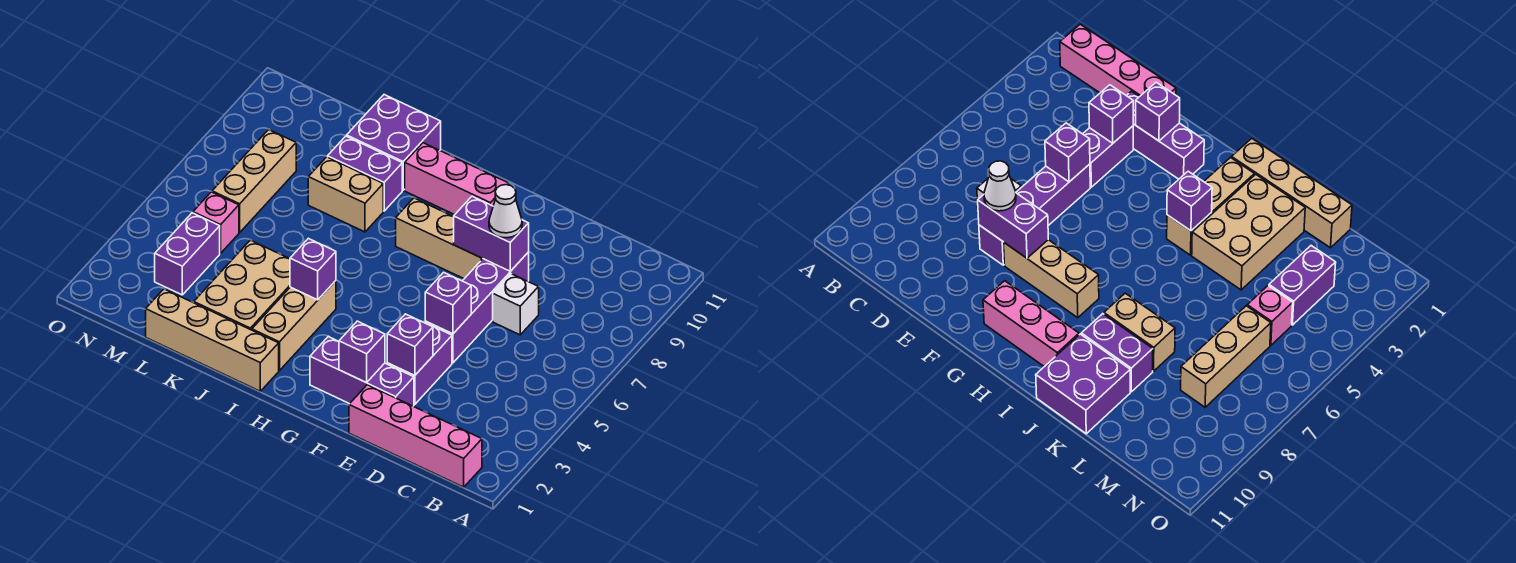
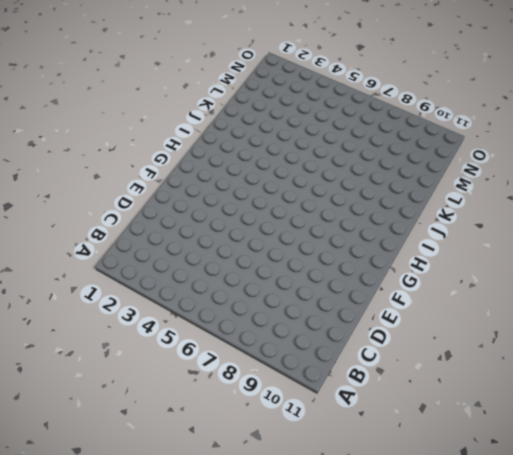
none -> pink 1x4 brick [349,385,482,487]
none -> white 1x1 brick [493,274,539,335]
none -> purple 1x3 brick [310,337,414,406]

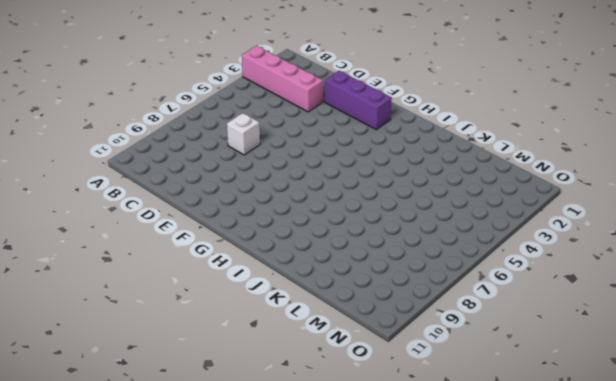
pink 1x4 brick [242,46,323,112] -> pink 1x4 brick moved to [349,385,482,487]
none -> purple 1x2 brick [387,322,452,405]
none -> purple 1x4 brick [425,252,529,363]
none -> tan 1x3 brick [396,198,483,279]

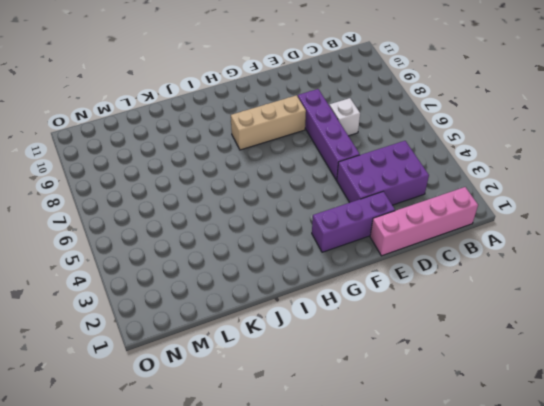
purple 2x3 brick [337,141,429,205] -> purple 1x2 brick [387,322,452,405]
none -> pink 1x3 brick [405,143,509,215]
none -> tan 1x4 brick [146,289,279,391]
none -> tan 1x3 brick [252,281,336,371]

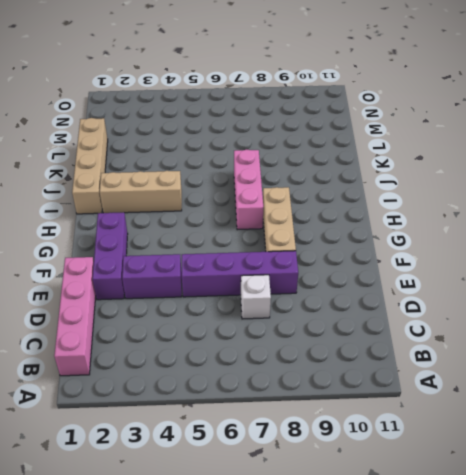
pink 1x3 brick [234,149,263,230] -> pink 1x3 brick moved to [405,143,509,215]
none -> tan 2x3 brick [194,240,290,330]
none -> tan 1x2 brick [308,157,383,232]
none -> purple 1x2 brick [328,136,402,211]

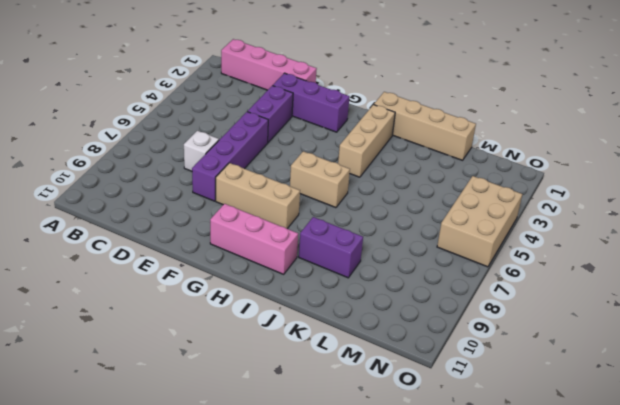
tan 1x2 brick [290,151,350,208] -> tan 1x2 brick moved to [308,157,383,232]
tan 2x3 brick [437,176,522,267] -> tan 2x3 brick moved to [194,240,290,330]
none -> purple 2x2 brick [347,95,441,190]
none -> purple 1x2 brick [155,213,220,295]
none -> pink 1x1 brick [193,192,239,253]

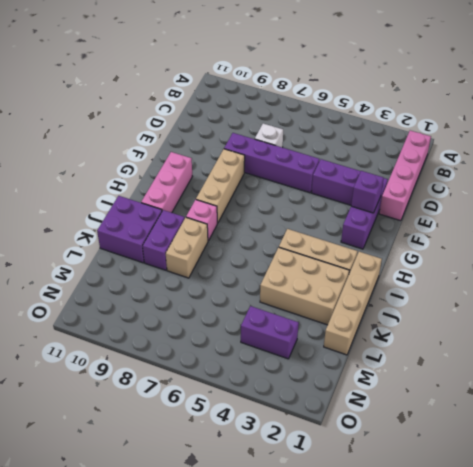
pink 1x1 brick [186,200,217,241] -> pink 1x1 brick moved to [193,192,239,253]
none -> tan 1x3 brick [212,130,296,232]
none -> purple 1x1 brick [387,314,433,376]
none -> purple 1x1 brick [425,272,471,334]

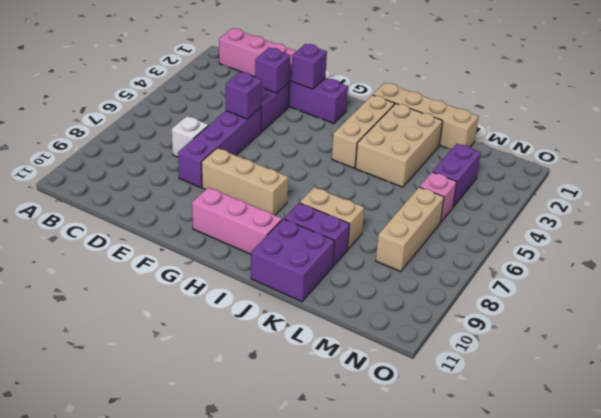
none -> purple 1x2 brick [454,196,529,271]
none -> purple 1x1 brick [290,238,336,300]
none -> white 1x1 cone [489,185,522,238]

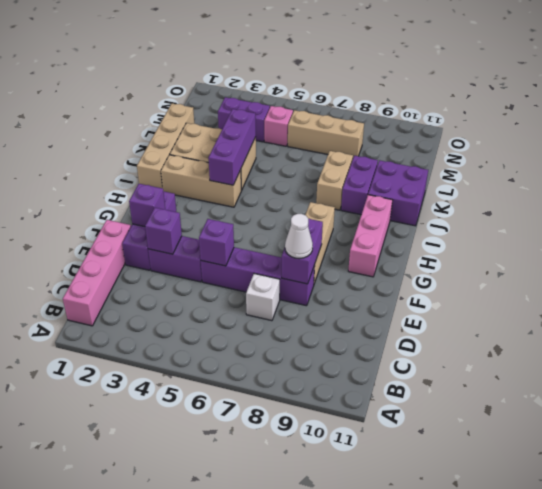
purple 1x3 brick [208,109,256,185] -> purple 1x1 brick [290,238,336,300]

